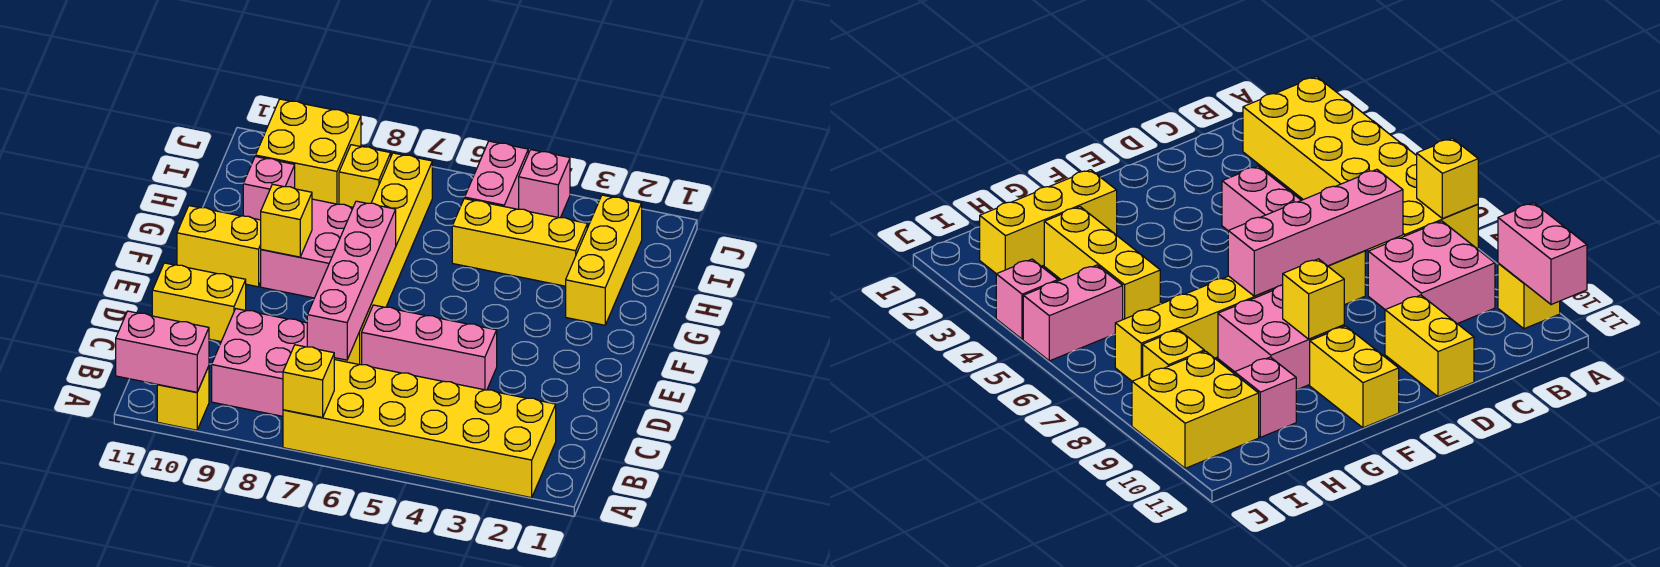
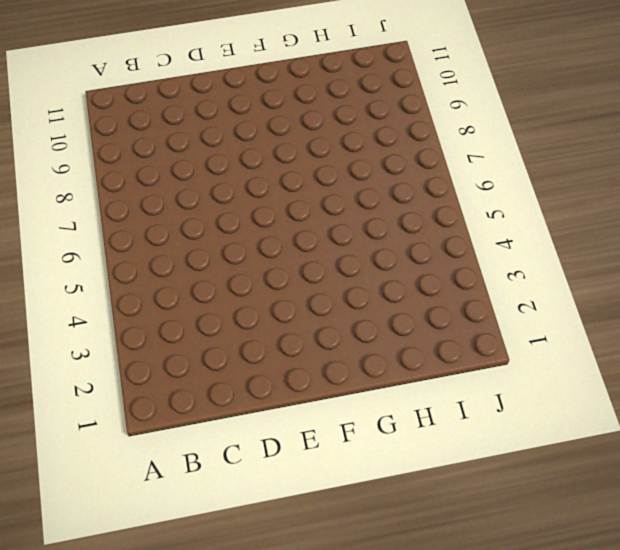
none -> yellow 2x6 brick [283,360,556,498]
none -> yellow 1x1 brick [157,366,209,430]
none -> pink 2x2 brick [212,309,307,416]

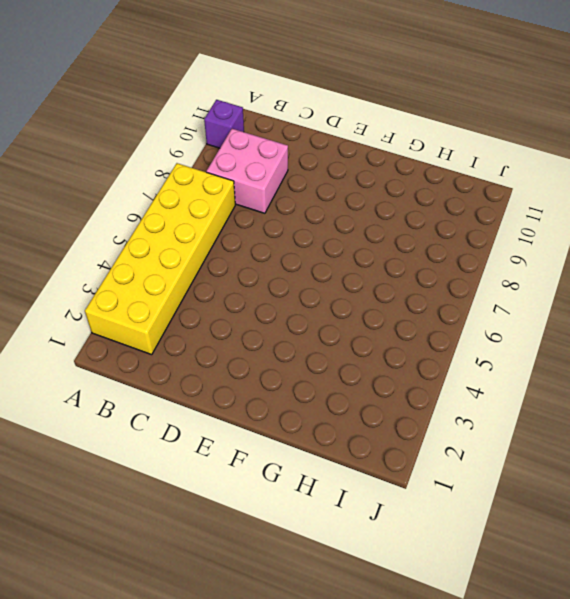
purple 1x1 brick [204,100,244,148] -> yellow 1x1 brick [157,366,209,430]
none -> pink 1x3 brick [362,305,497,390]
none -> yellow 1x6 brick [334,153,432,365]
none -> yellow 1x2 brick [152,263,246,342]

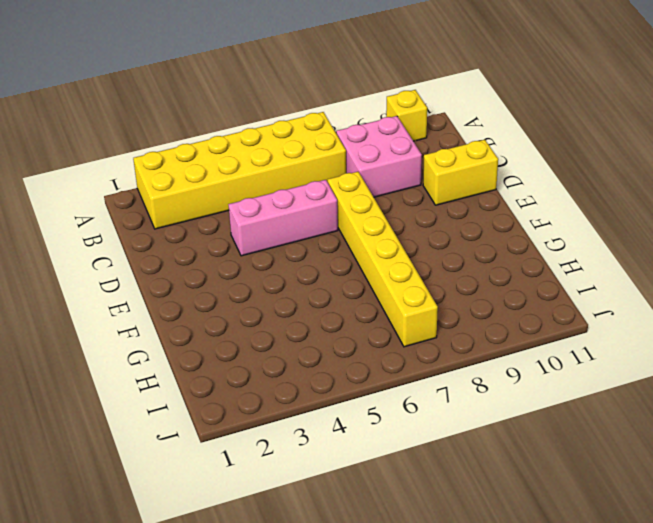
none -> pink 2x2 brick [261,199,353,298]
none -> yellow 1x2 brick [177,206,261,287]
none -> yellow 1x3 brick [566,195,642,325]

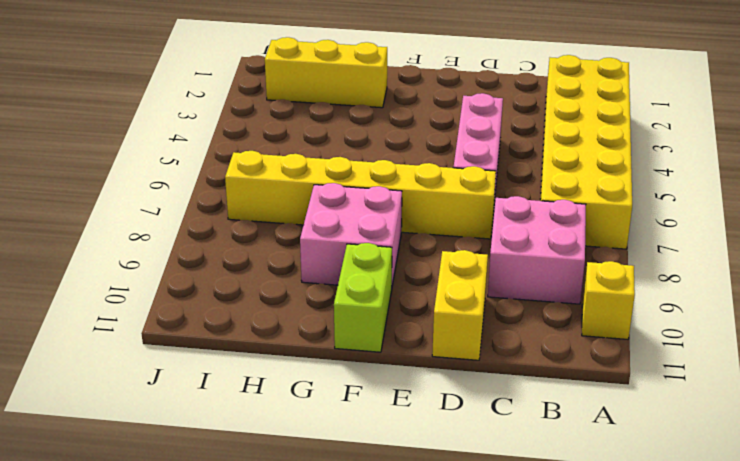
lime 1x2 brick [334,243,392,352] -> yellow 1x2 brick [177,206,261,287]
none -> yellow 1x3 brick [452,199,587,286]
none -> pink 1x1 brick [243,156,295,220]
none -> pink 1x2 brick [465,141,528,209]

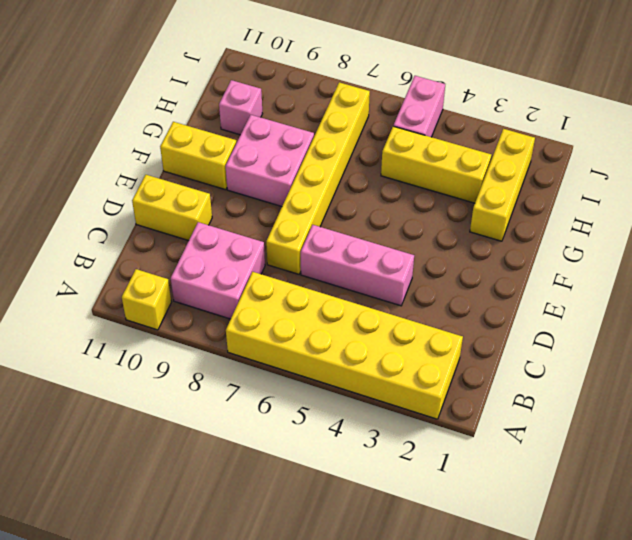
none -> yellow 1x1 brick [339,145,391,207]
none -> yellow 2x2 brick [256,99,361,204]
none -> pink 1x1 brick [519,150,570,218]

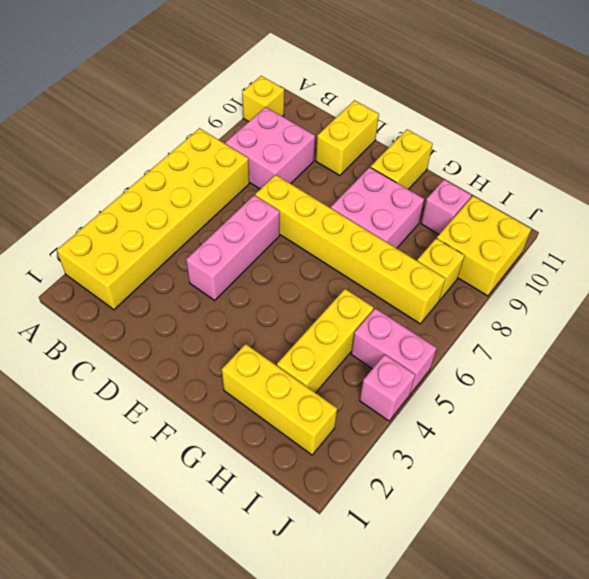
none -> yellow 1x1 brick [283,345,334,418]
none -> pink 1x2 brick [116,311,209,392]
none -> pink 1x4 brick [307,201,396,360]

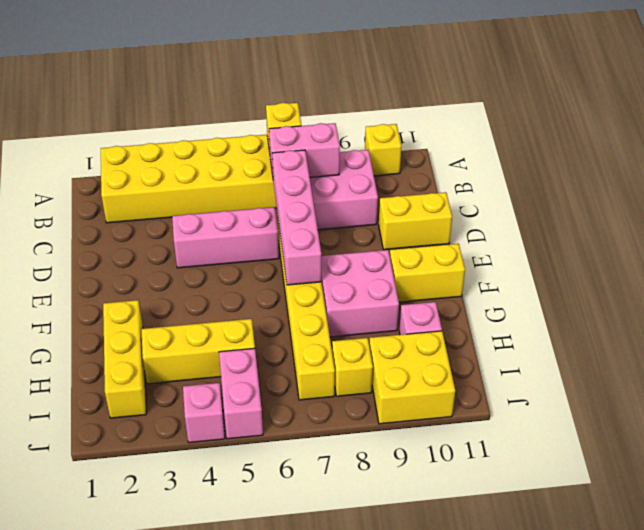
pink 1x2 brick [269,123,340,177] -> pink 1x2 brick moved to [116,311,209,392]
none -> yellow 1x1 brick [261,184,312,257]

